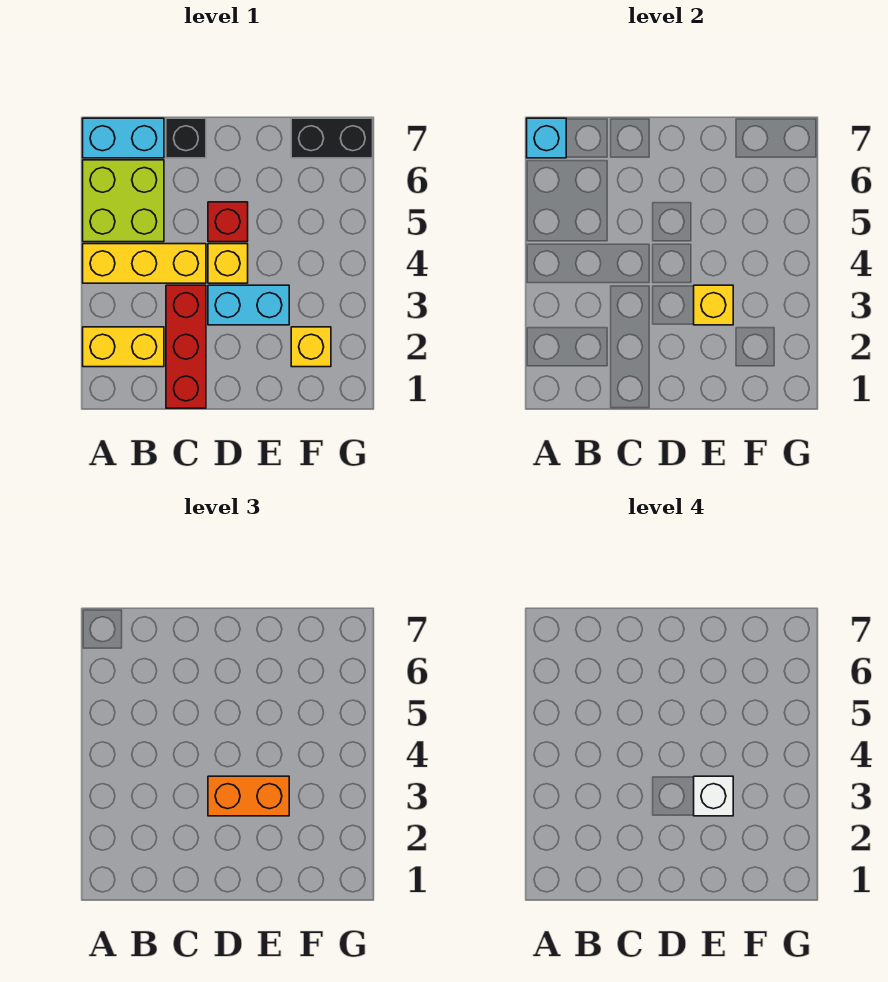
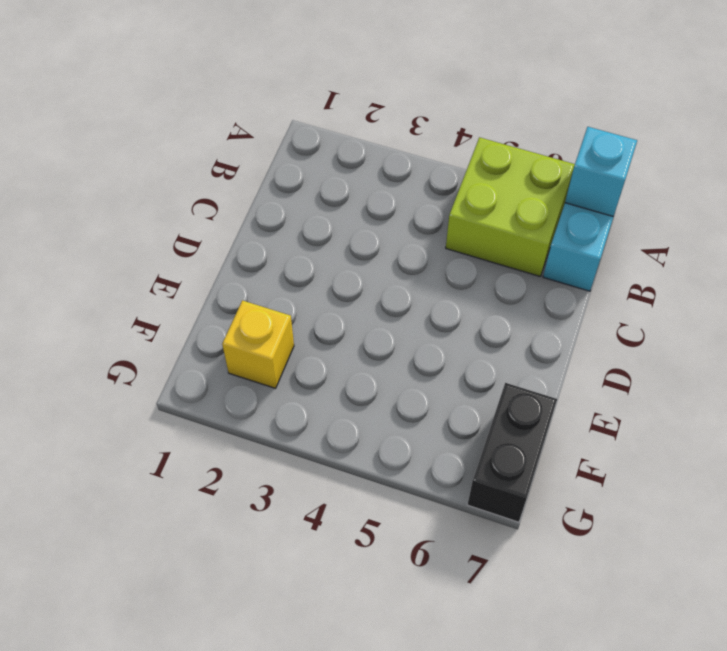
none -> yellow 1x2 brick [83,327,164,367]
none -> yellow 1x3 brick [83,244,206,283]
none -> red 1x3 brick [166,285,206,408]

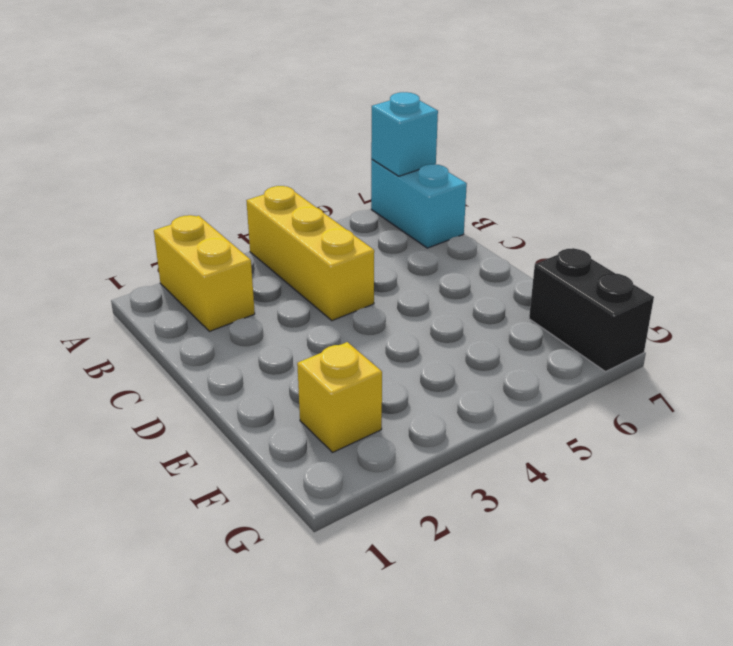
none -> lime 2x2 brick [83,160,164,242]
none -> red 1x3 brick [166,285,206,408]
none -> black 1x1 brick [166,118,206,158]

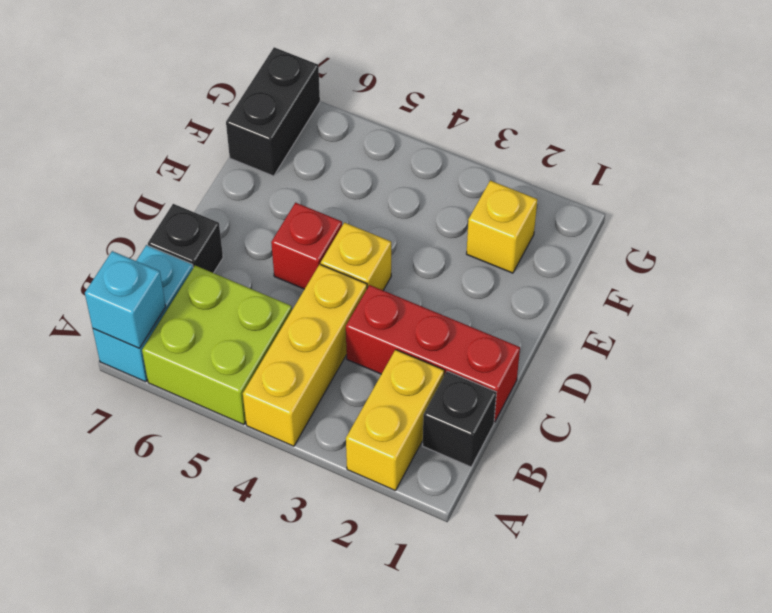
black 1x1 brick [423,371,496,467] -> none
none -> cyan 1x2 brick [208,285,289,325]
none -> yellow 1x1 brick [694,285,733,325]
none -> orange 1x2 brick [208,776,289,816]

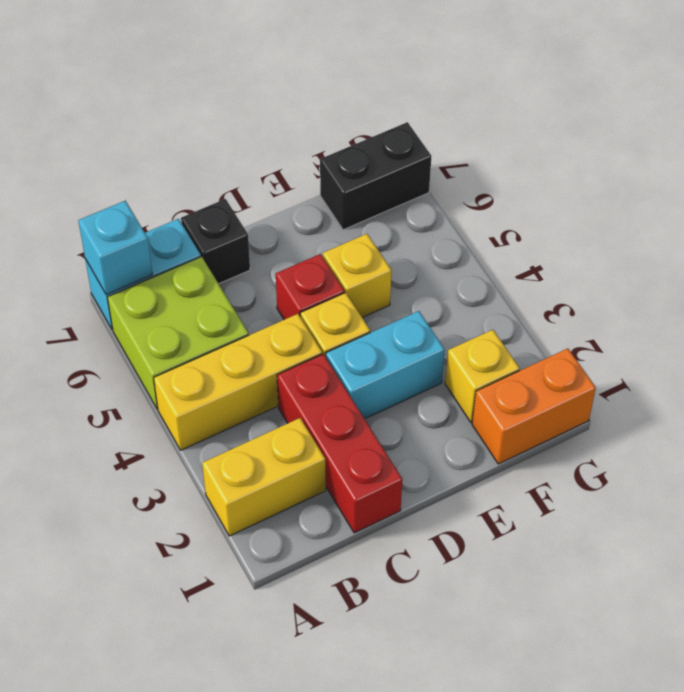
yellow 1x1 brick [323,234,392,318] -> yellow 1x1 brick moved to [694,285,733,325]
orange 1x2 brick [472,349,596,464] -> orange 1x2 brick moved to [208,776,289,816]
none -> white 1x1 brick [694,776,733,816]

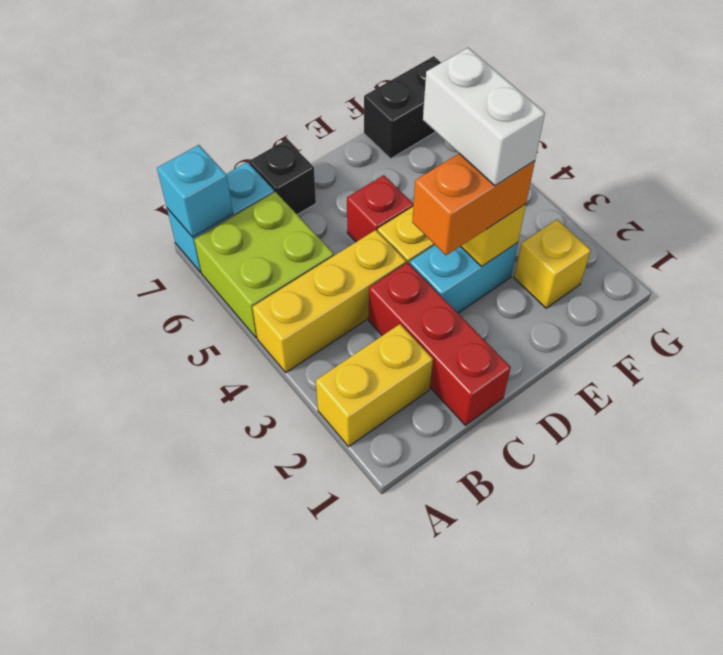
white 1x2 brick [423,48,545,186] -> white 1x1 brick [694,776,733,816]

